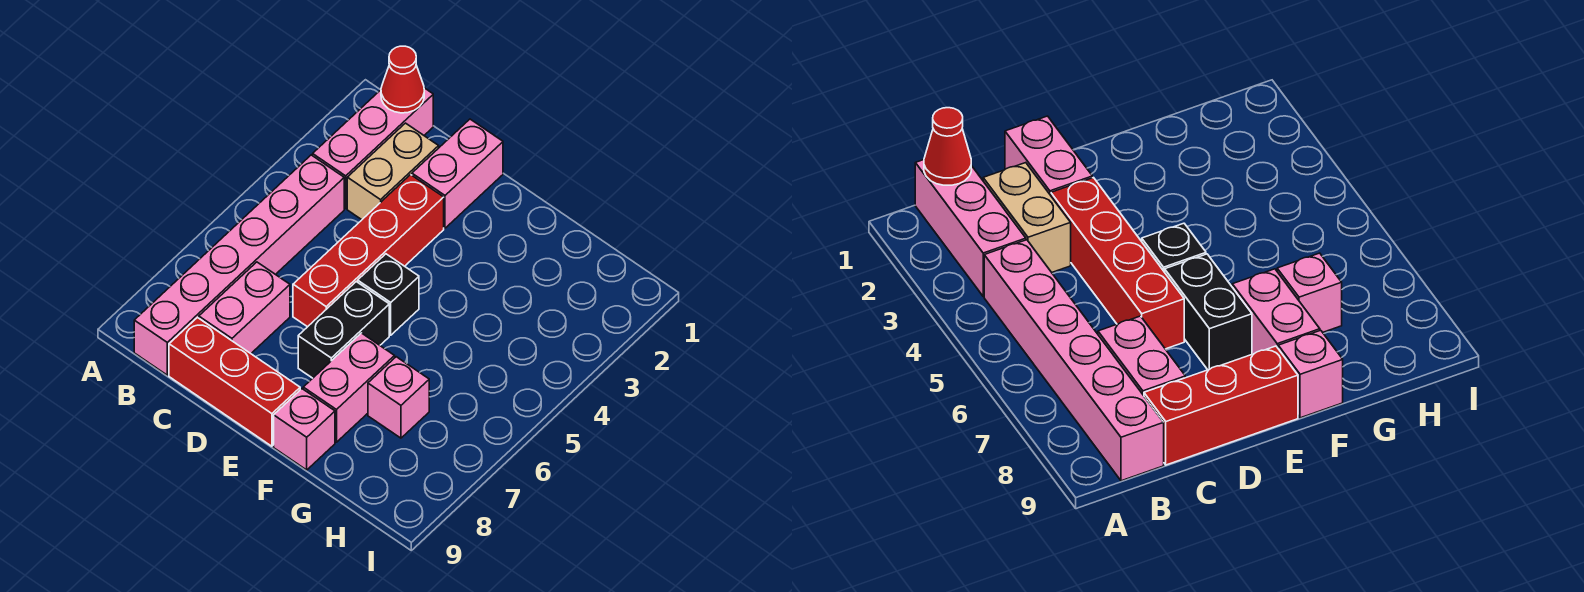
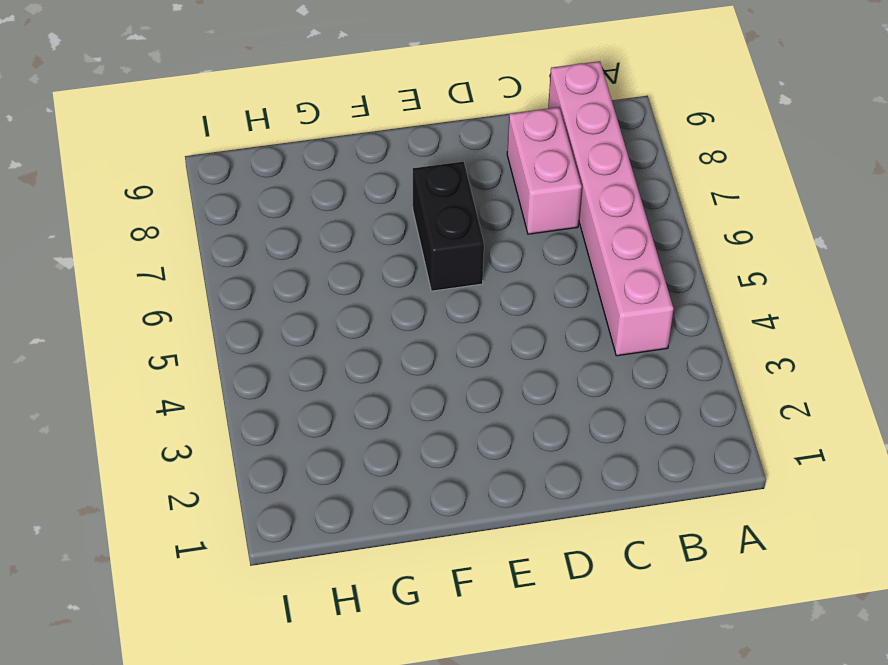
none -> pink 1x3 brick [313,88,433,209]
none -> tan 1x2 brick [347,123,439,220]
none -> red 1x3 brick [169,318,300,446]

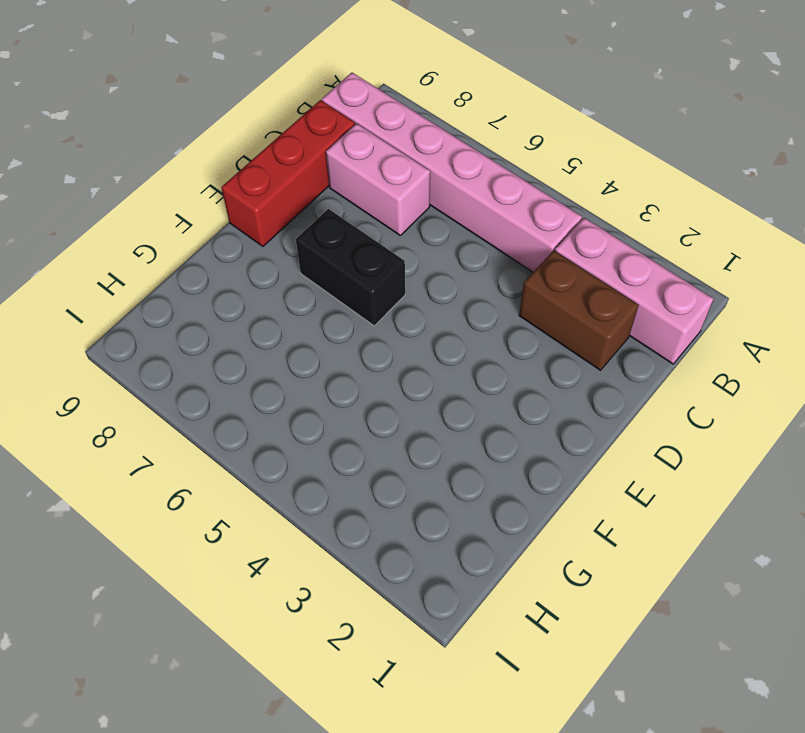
brown 1x2 brick [519,251,639,370] -> tan 1x2 brick [347,123,439,220]
none -> pink 1x2 brick [412,119,503,228]
none -> red 1x4 brick [293,175,444,327]
none -> black 1x1 brick [358,254,419,335]

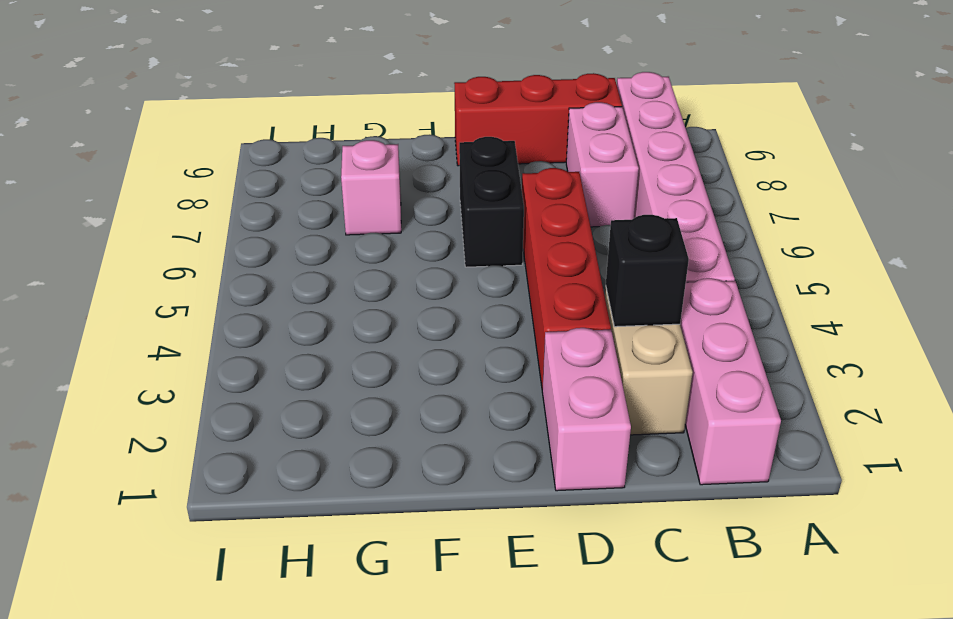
black 1x1 brick [606,215,689,327] -> black 1x1 brick moved to [358,254,419,335]
none -> pink 1x2 brick [303,333,395,442]
none -> pink 1x1 brick [274,389,335,470]
none -> red 1x1 cone [381,46,424,113]

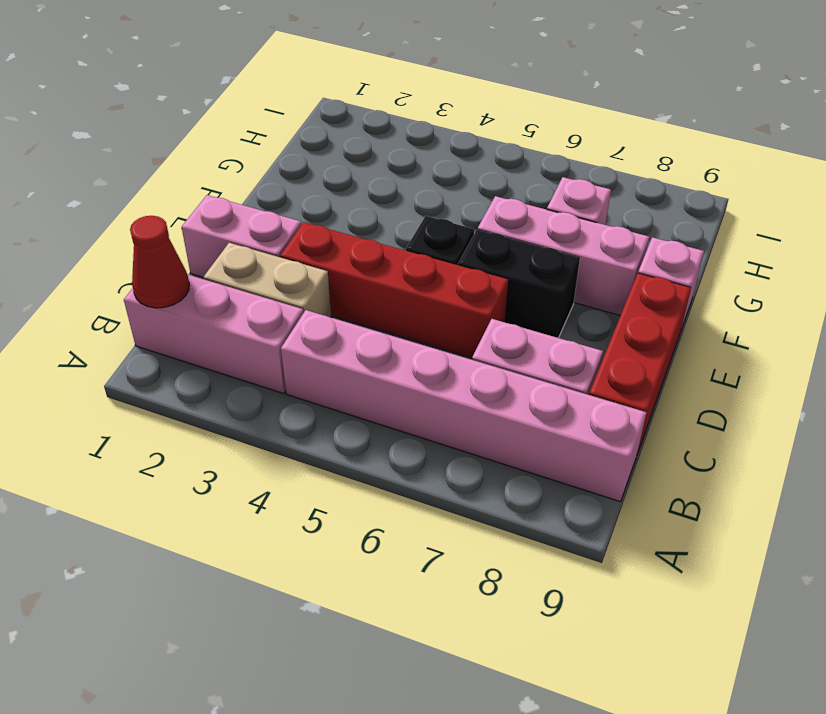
pink 1x3 brick [478,196,649,316] -> pink 1x2 brick [303,333,395,442]

